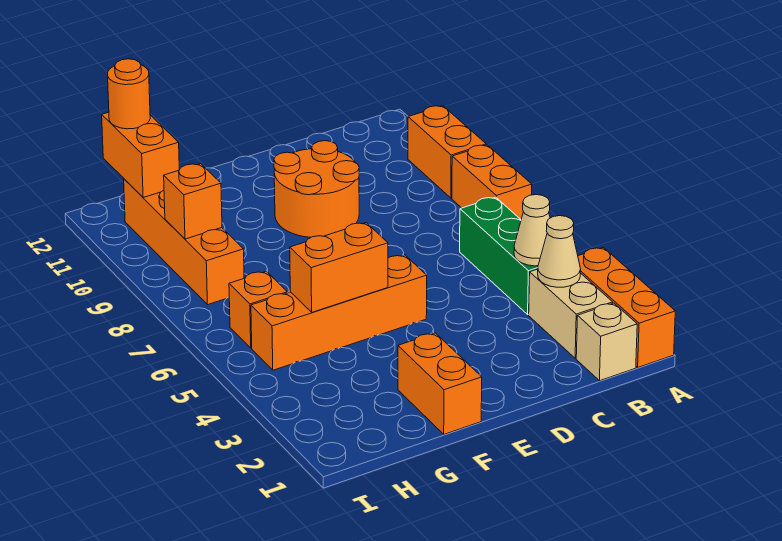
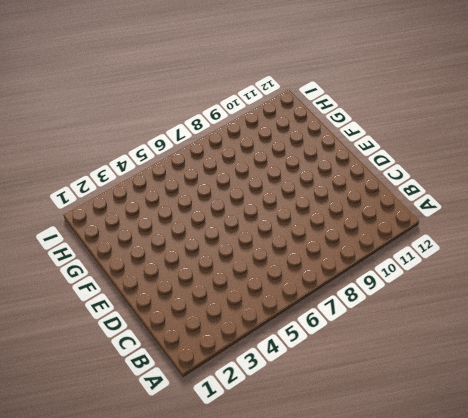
none -> orange 1x3 brick [578,247,675,367]
none -> orange 1x2 brick [452,145,532,219]
none -> orange 1x2 brick [408,106,486,198]

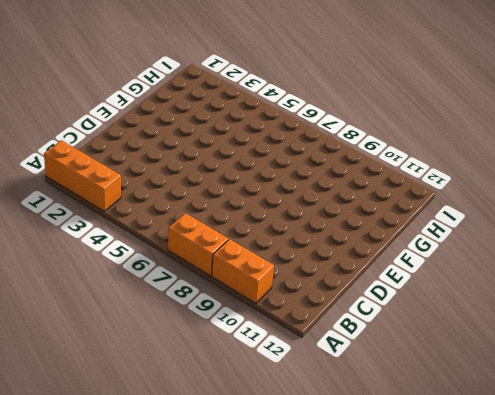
none -> tan 1x1 brick [576,303,637,381]
none -> tan 1x2 brick [529,269,613,358]
none -> green 1x3 brick [460,197,538,314]

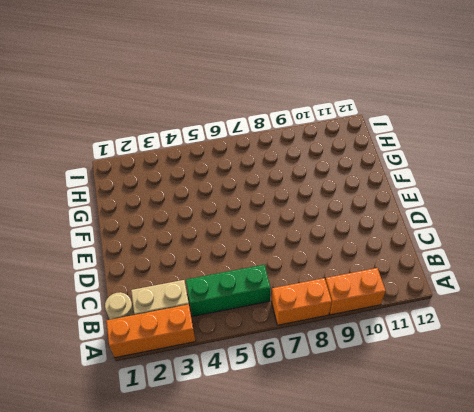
tan 1x1 round brick [105,292,135,320] -> tan 1x1 brick [576,303,637,381]
none -> orange 2x2 round brick [274,141,359,237]
none -> orange 1x4 brick [251,255,427,370]
none -> orange 1x2 brick [398,333,482,434]

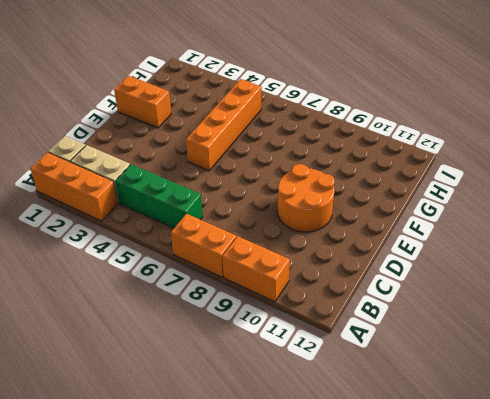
none -> orange 1x1 brick [229,271,287,348]
none -> orange 1x4 brick [124,179,244,304]
none -> tan 1x1 cone [538,216,581,287]

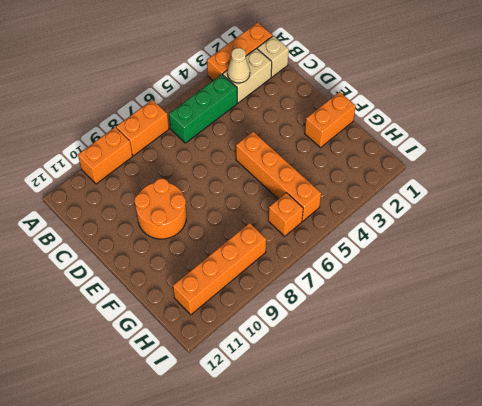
none -> tan 1x1 cone [514,195,550,266]
none -> orange 1x2 brick [290,223,388,312]
none -> orange 1x1 brick [164,164,222,239]

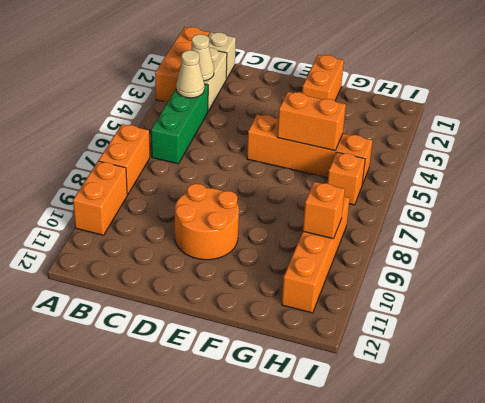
none -> orange 1x2 brick [102,112,179,197]
none -> orange 1x1 round brick [108,59,150,129]

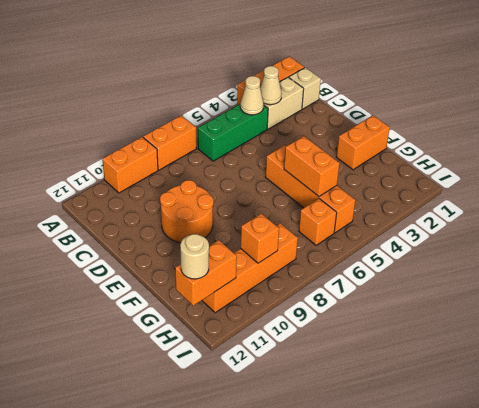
tan 1x1 round brick [180,234,209,279] -> orange 1x1 round brick [108,59,150,129]

